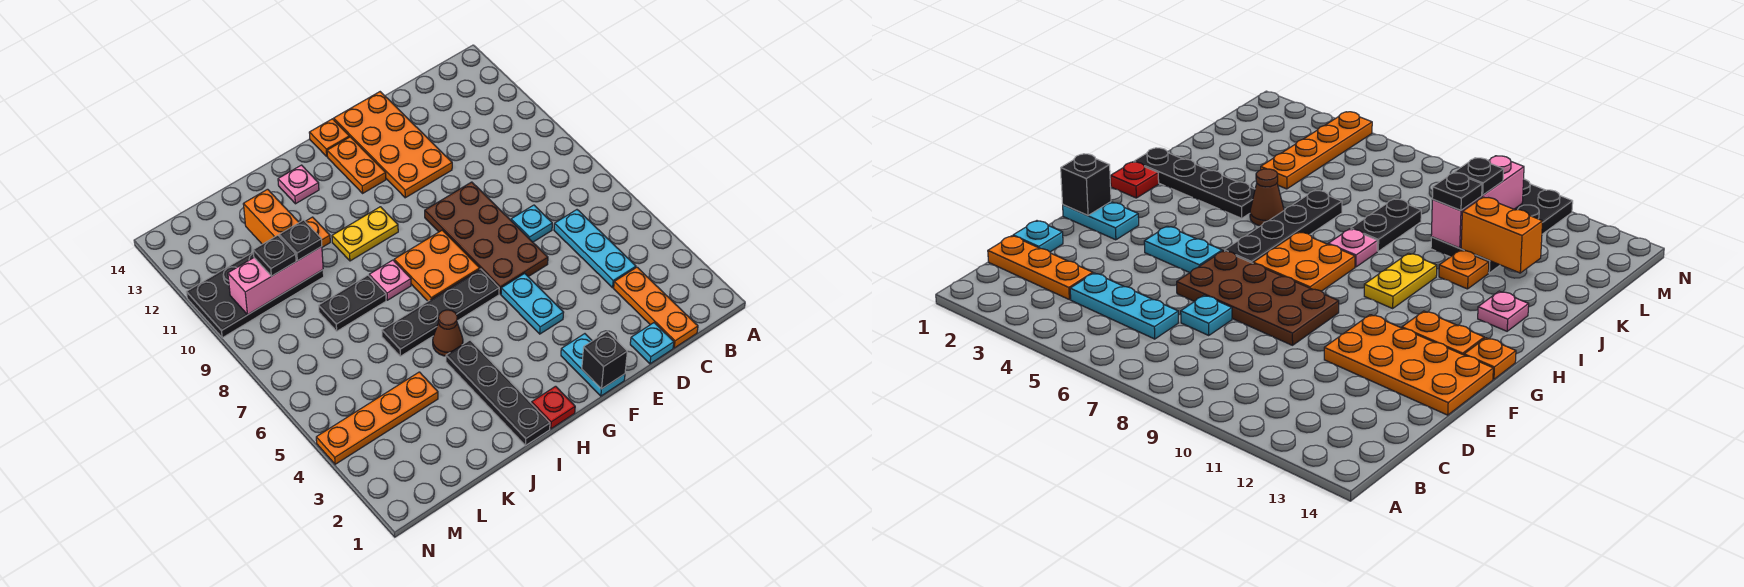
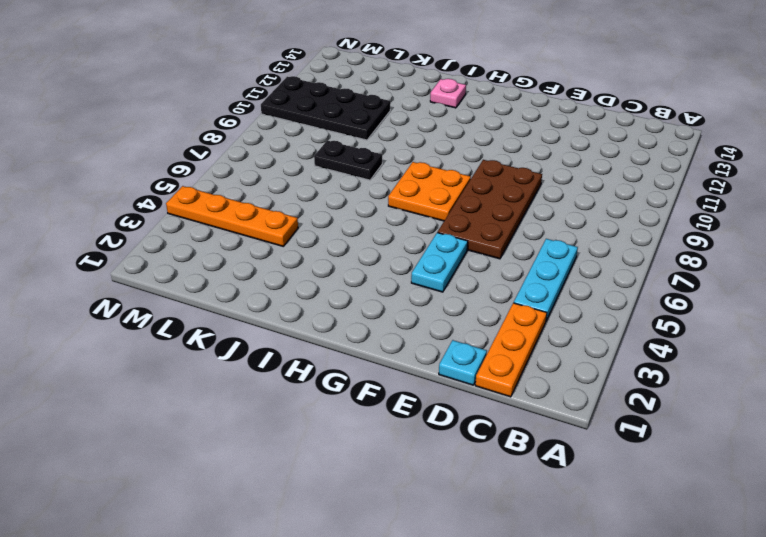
none -> cyan 1x1 plate [511,205,552,242]
none -> orange 2x4 plate [334,92,452,198]
none -> cyan 1x2 plate [561,334,625,396]

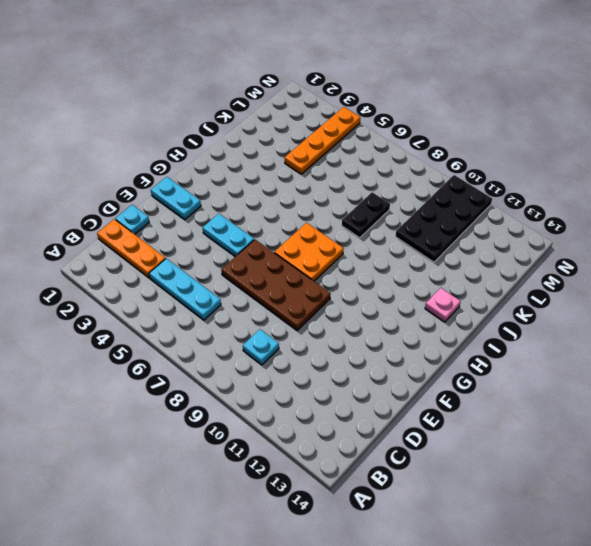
cyan 1x1 plate [243,329,279,365] -> cyan 1x1 plate moved to [511,205,552,242]
none -> orange 2x4 plate [334,92,452,198]
none -> black 1x4 plate [382,269,499,356]
none -> orange 1x2 plate [327,137,386,193]

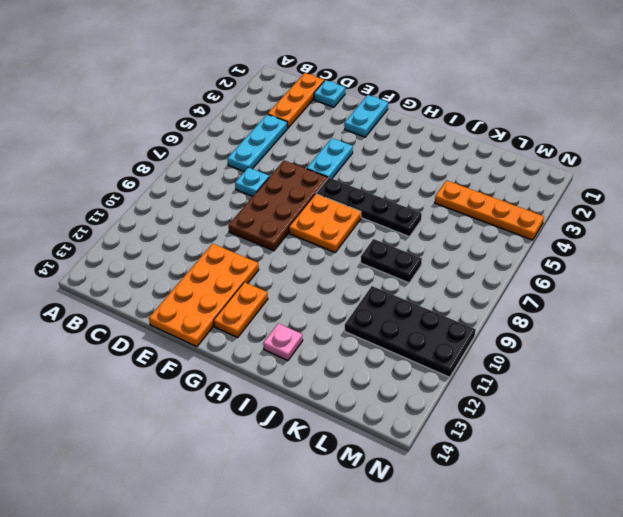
none -> orange 1x1 plate [309,119,349,156]
none -> red 1x1 plate [532,386,575,429]
none -> yellow 1x2 plate [332,207,398,261]

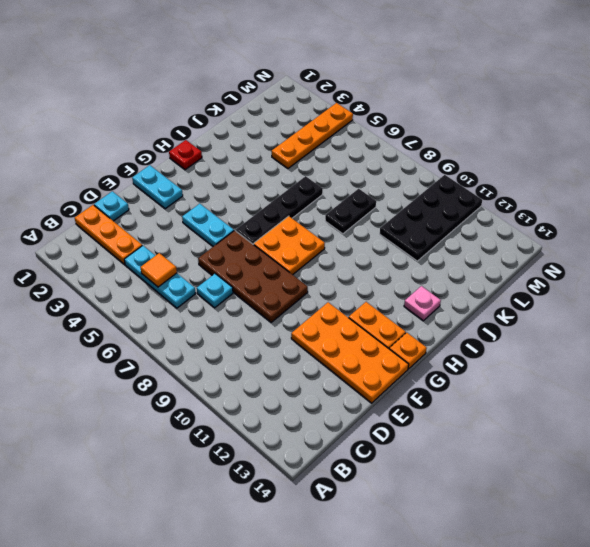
orange 1x1 tile [140,253,177,287] -> none
none -> yellow 1x2 plate [332,207,398,261]
none -> black 1x4 plate [446,340,550,446]
none -> brown 1x1 cone [433,310,463,356]

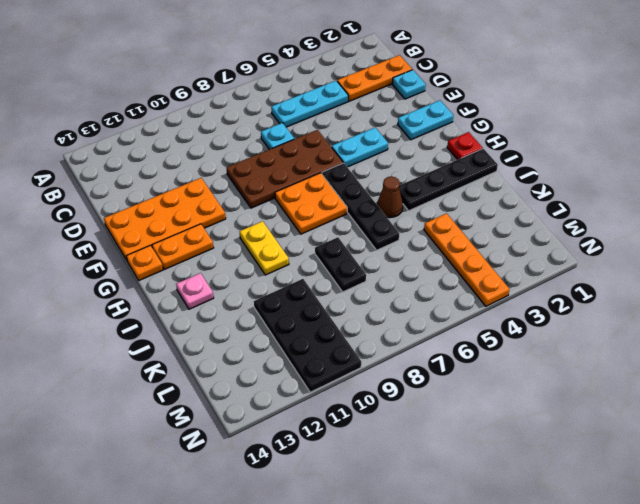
none -> pink 1x1 plate [369,260,411,300]
none -> orange 1x1 plate [305,217,330,247]
none -> black 1x1 brick [582,331,627,389]

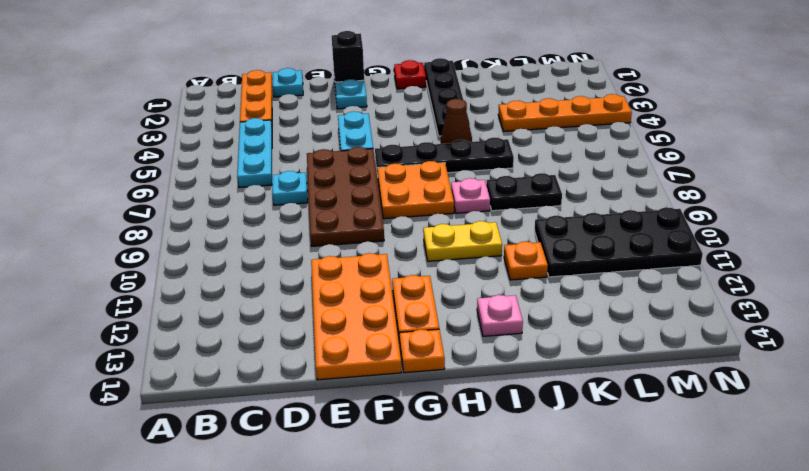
none -> pink 1x3 brick [228,247,323,314]
none -> orange 1x2 brick [243,189,299,244]
none -> black 1x1 plate [279,220,322,261]

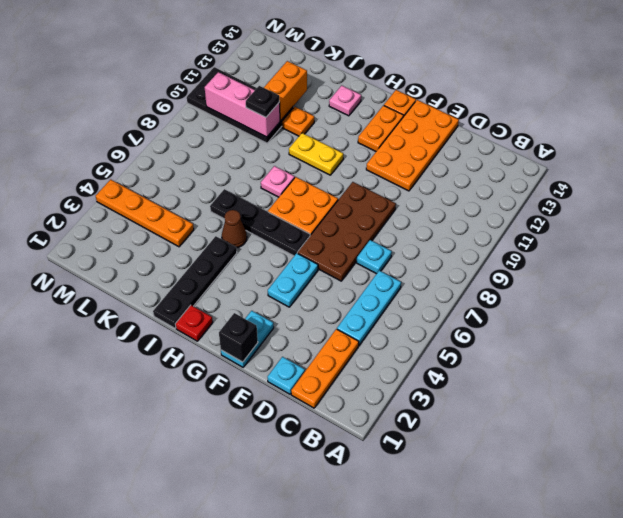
none -> black 1x2 plate [319,275,386,331]
none -> black 1x1 plate [253,235,296,276]

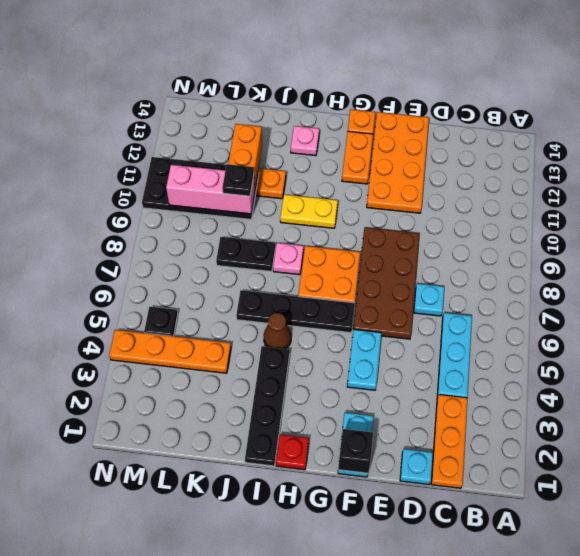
black 1x1 plate [144,307,178,336] -> black 1x1 plate moved to [253,235,296,276]

